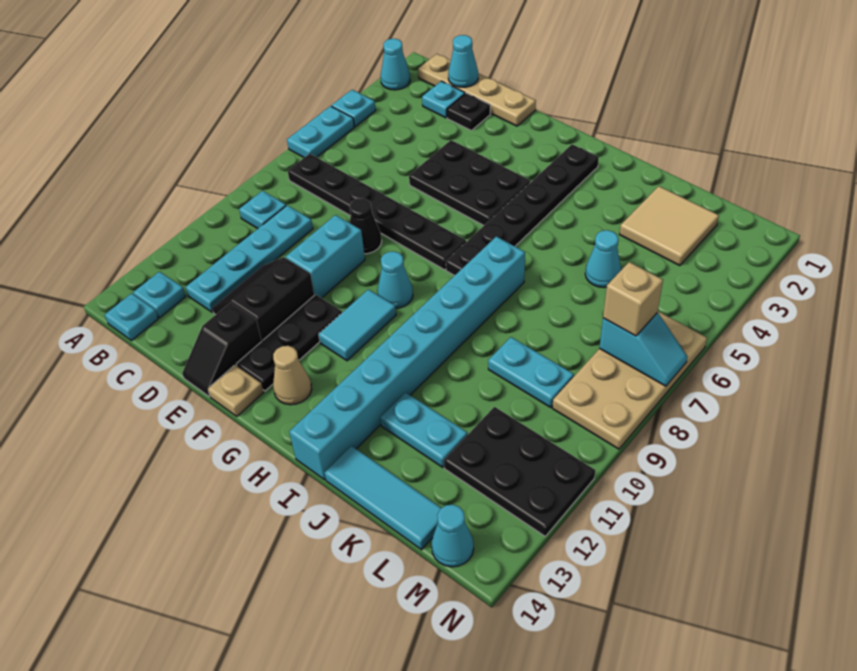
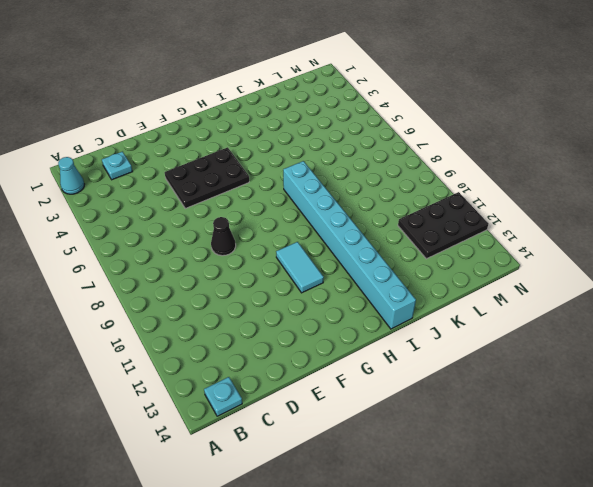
none -> cyan 1x1 plate [332,90,376,127]
none -> cyan 1x2 plate [287,106,354,158]
none -> tan 1x4 plate [418,54,536,126]
none -> black 1x6 plate [288,154,466,270]

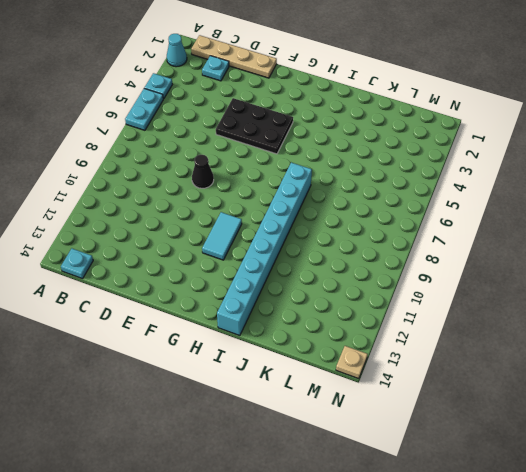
tan 1x1 plate [336,346,368,379] -> tan 1x1 plate moved to [208,365,264,416]
none -> black 1x6 plate [288,154,466,270]
none -> cyan 1x1 plate [239,191,286,229]
none -> cyan 1x1 plate [133,272,186,318]
none -> cyan 1x4 plate [186,205,313,312]

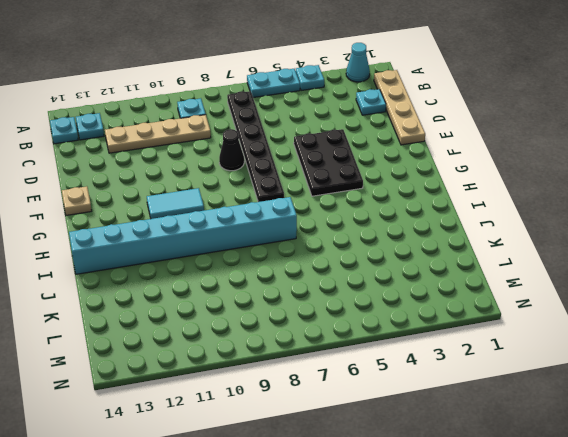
tan 1x4 plate [105,115,211,153] -> cyan 1x4 plate [186,205,313,312]
none -> black 1x1 plate [447,93,490,130]
none -> black 2x2 slope [212,257,314,341]
none -> cyan 1x2 brick [286,215,365,298]
none -> black 1x2 slope [182,303,262,397]

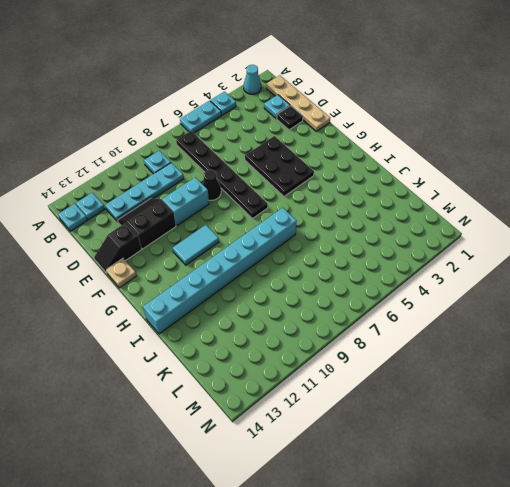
none -> black 1x3 plate [237,295,342,391]
none -> cyan 1x1 cone [377,251,413,308]
none -> tan 1x1 cone [273,346,312,405]
none -> black 1x6 plate [446,144,599,276]

